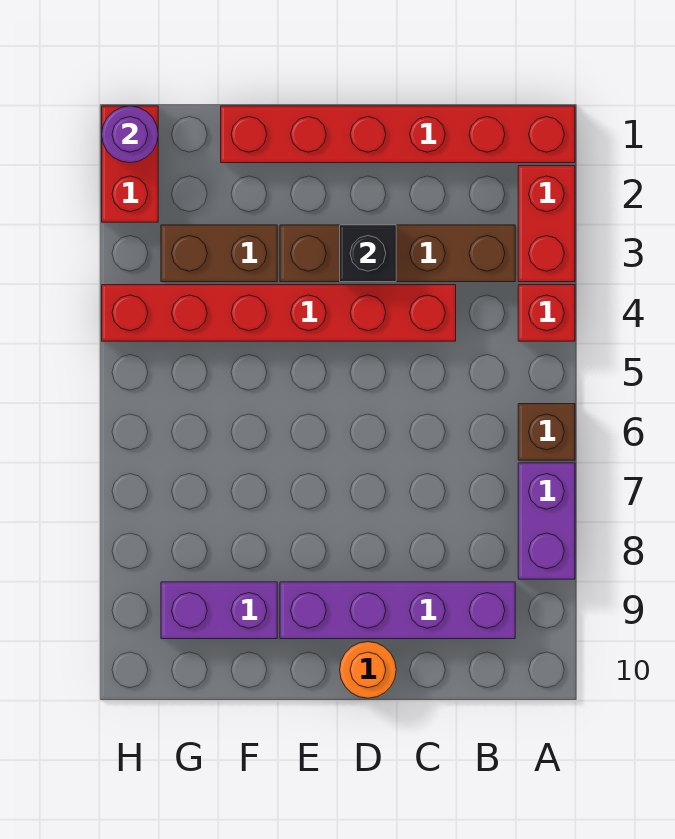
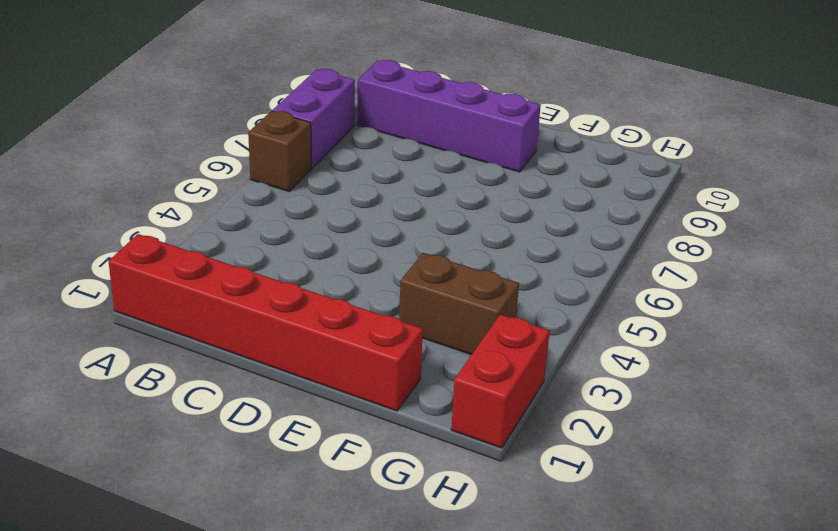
none -> red 1x2 brick [518,166,575,282]
none -> red 1x1 brick [518,285,575,341]
none -> brown 1x4 brick [280,225,515,282]

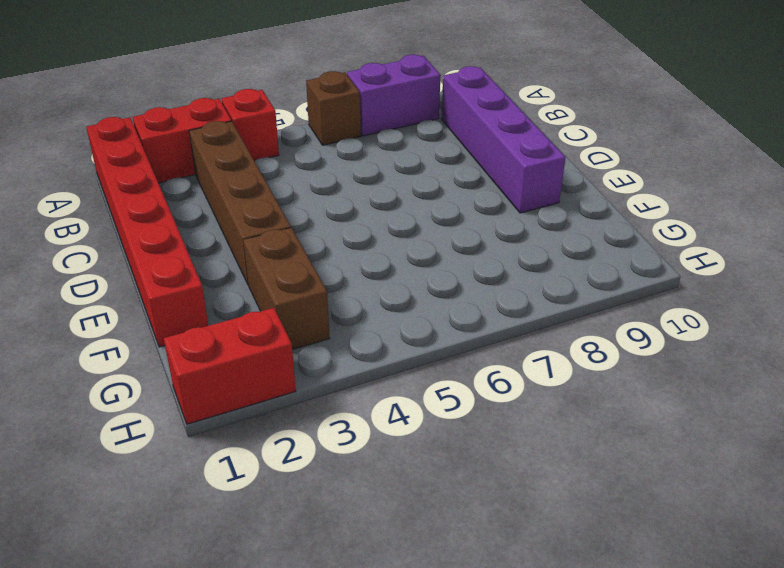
none -> red 1x6 brick [102,285,456,341]
none -> orange 1x1 round brick [340,642,396,698]
none -> purple 1x2 brick [161,582,277,639]

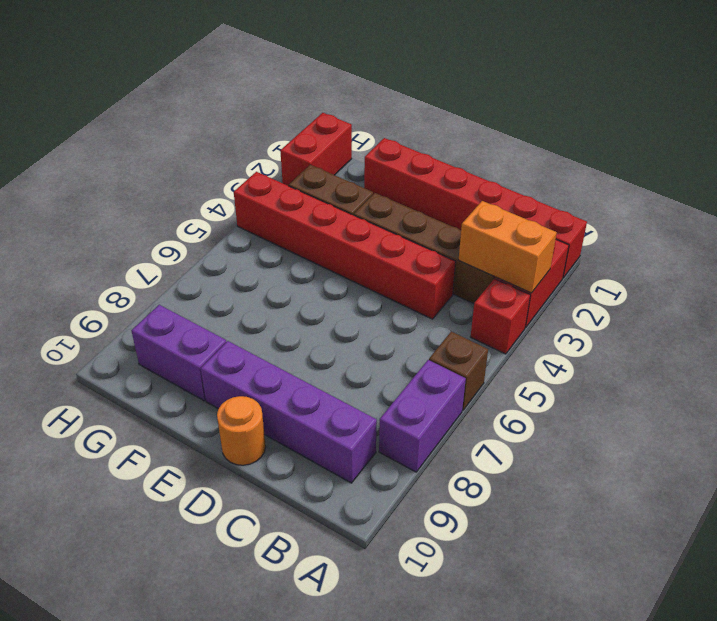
orange 1x2 brick [459,201,557,293] -> none
none -> black 1x1 brick [340,225,396,282]
none -> purple 1x1 round brick [102,106,158,163]

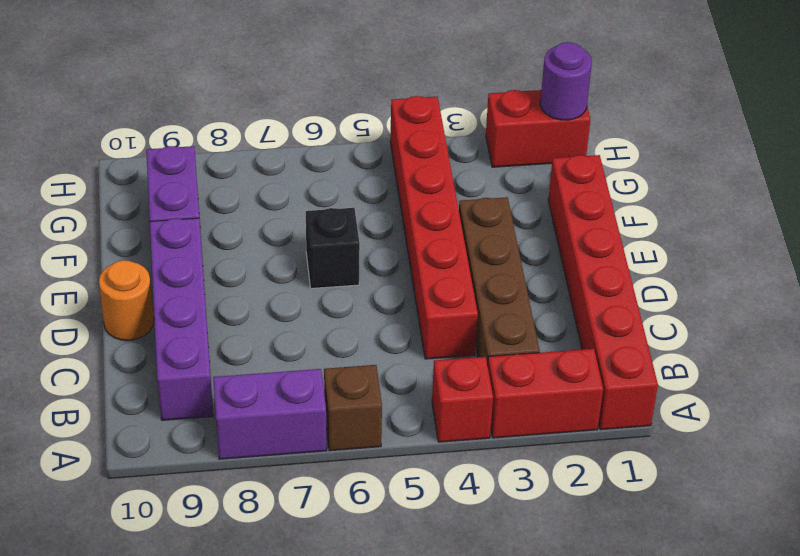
black 1x1 brick [306,208,360,288] -> black 1x1 brick moved to [340,225,396,282]
none -> brown 1x2 brick [161,225,277,282]

